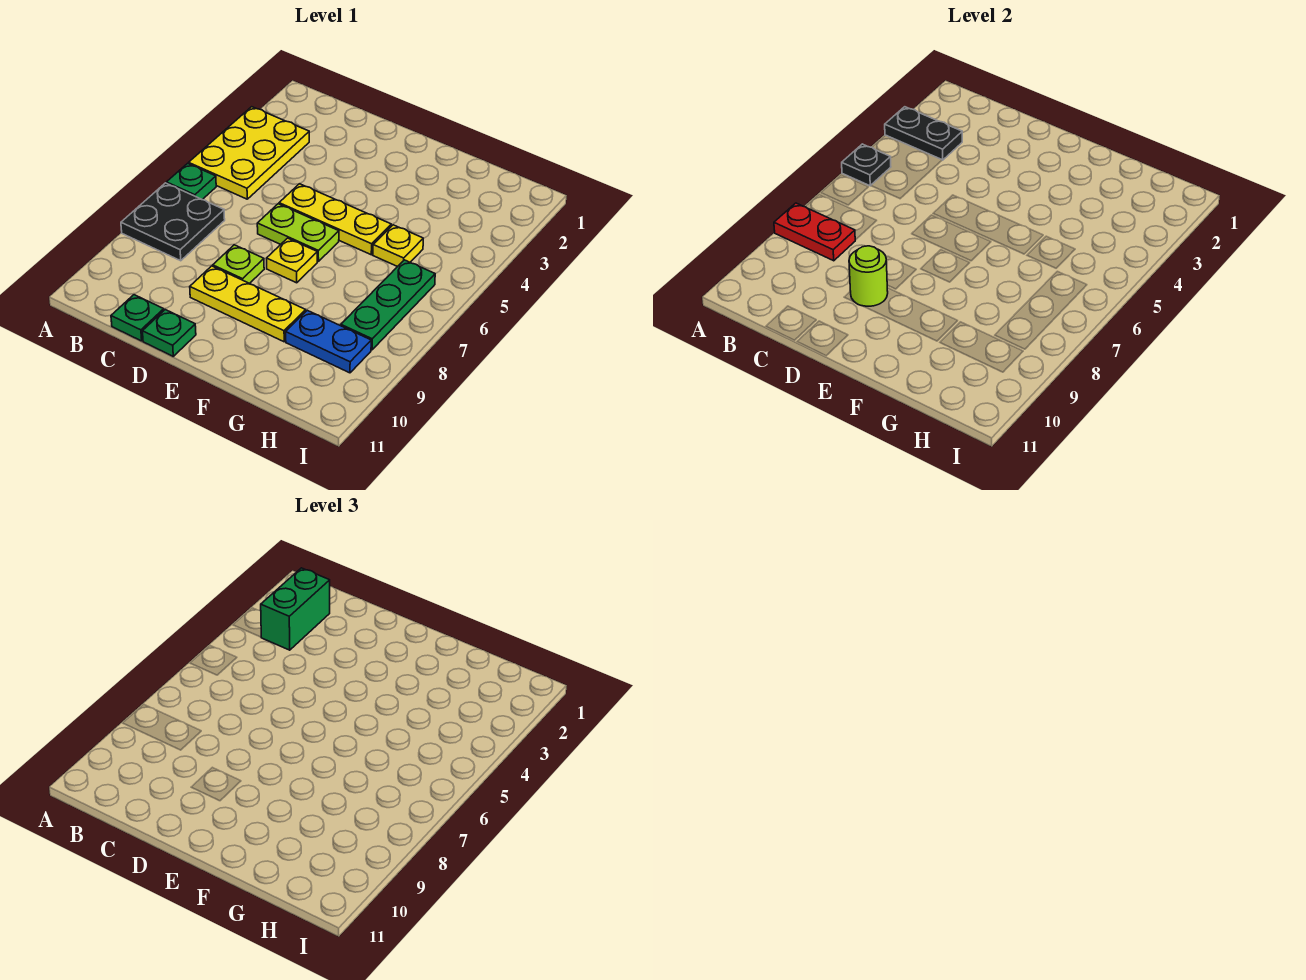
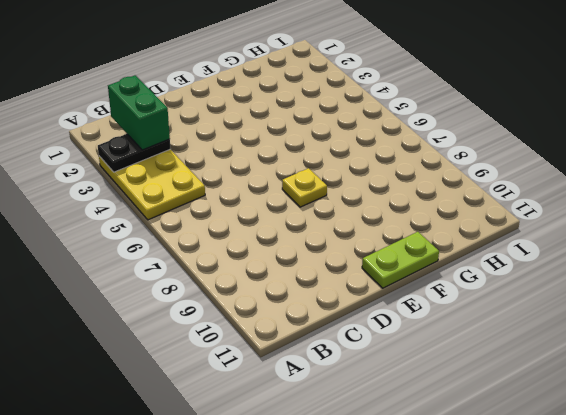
lime 1x2 plate [362,232,439,288] -> lime 1x2 plate moved to [257,204,339,262]
none -> green 1x1 plate [166,163,216,200]
none -> black 2x2 plate [121,183,225,261]
none -> green 1x1 plate [111,295,164,341]

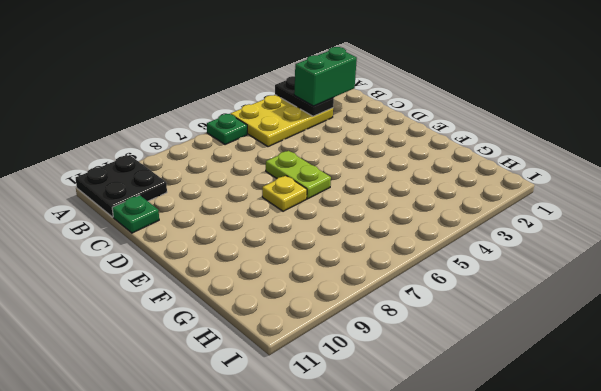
black 2x2 plate [76,155,167,217] -> black 2x2 plate moved to [121,183,225,261]
none -> yellow 1x3 plate [279,184,391,255]
none -> lime 1x1 plate [213,245,264,283]
none -> yellow 1x3 plate [190,266,306,342]

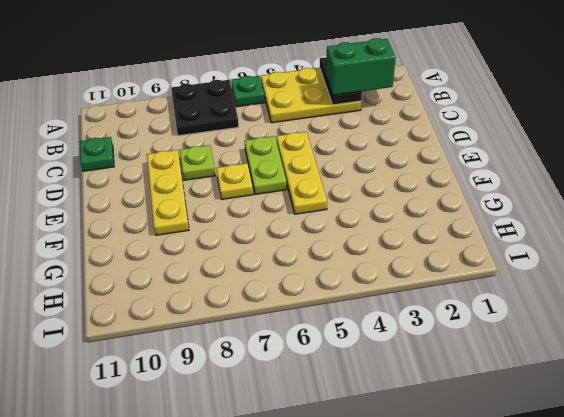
none -> green 1x1 plate [143,310,196,356]
none -> yellow 1x1 plate [373,225,423,267]
none -> blue 1x2 plate [286,310,371,373]

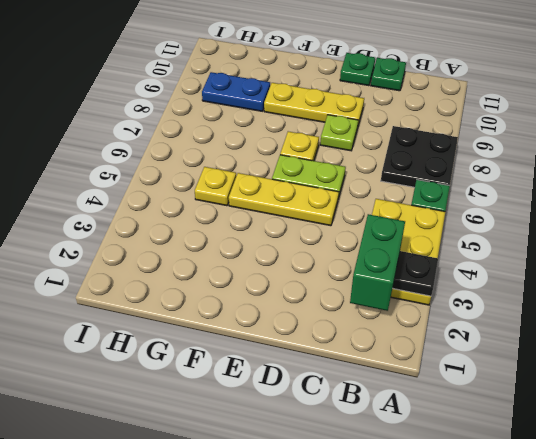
none -> green 1x3 plate [341,260,435,350]
none -> black 1x1 plate [842,144,891,186]
none -> red 1x2 plate [774,203,855,261]

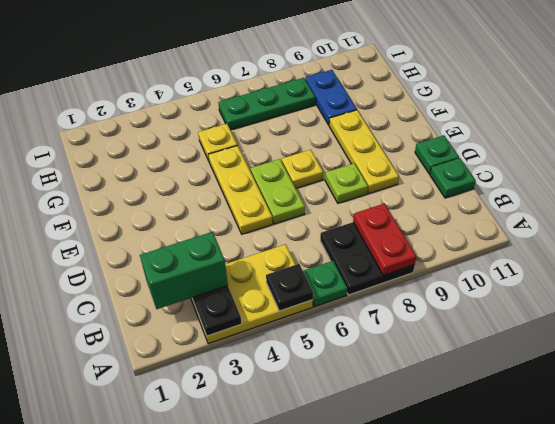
none -> lime 1x1 round brick [849,246,888,306]

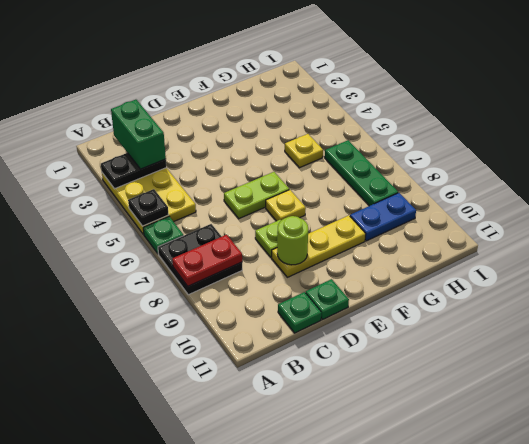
none -> yellow 1x3 plate [279,184,391,255]

